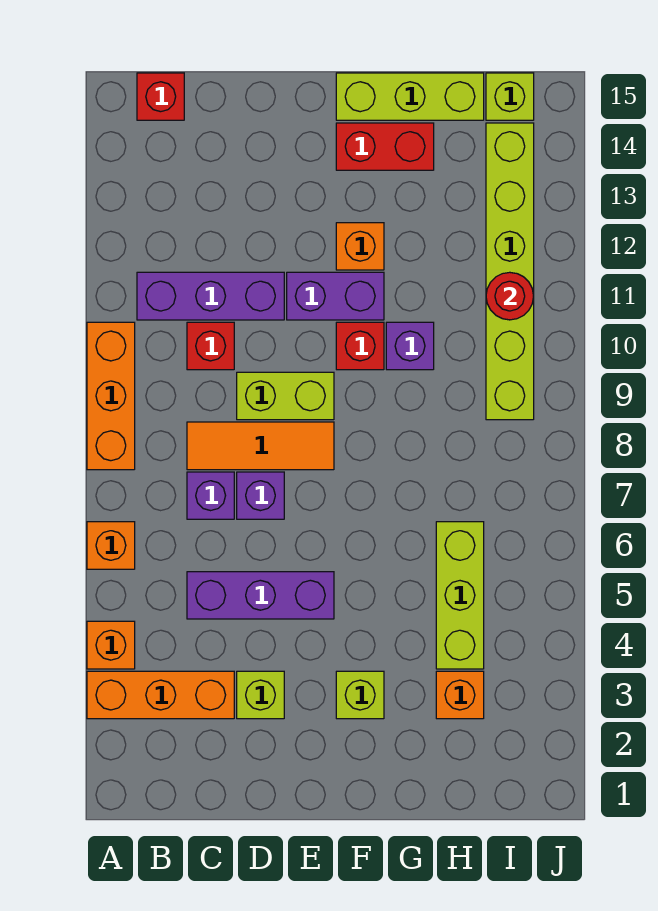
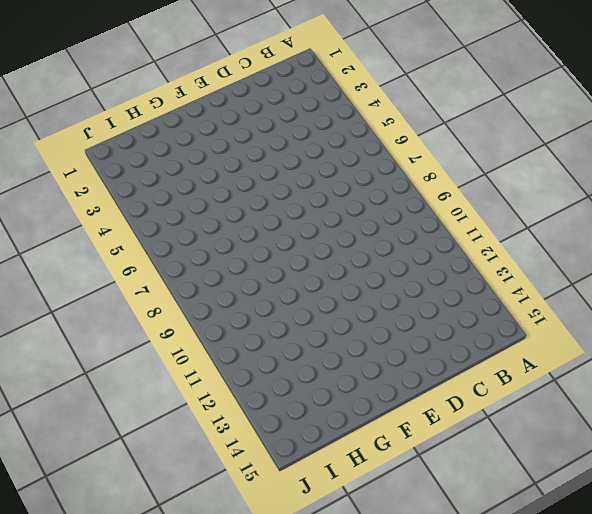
none -> orange 1x3 brick [87,671,234,719]
none -> orange 1x1 brick [87,621,135,669]
none -> orange 1x1 brick [87,522,135,569]

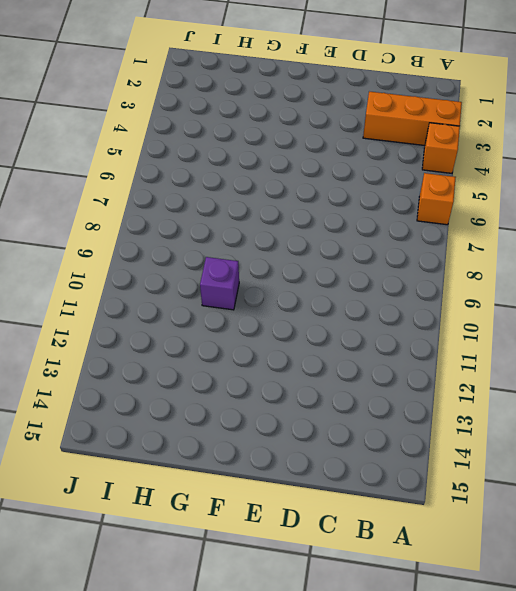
none -> orange 1x3 brick [87,322,135,470]
none -> purple 1x3 brick [137,272,284,320]
none -> red 1x1 brick [137,73,184,120]

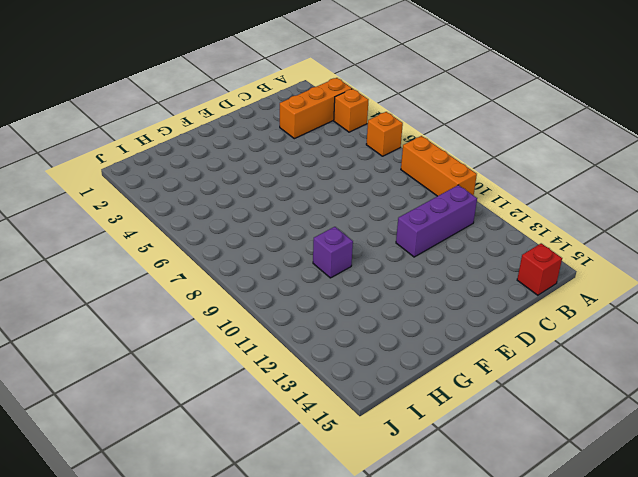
none -> purple 1x3 brick [187,572,334,619]
none -> purple 1x1 brick [187,472,234,519]
none -> orange 1x3 tile [187,422,334,470]

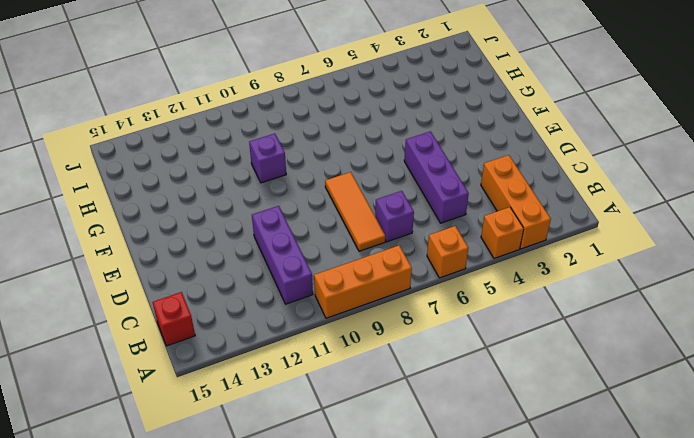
none -> red 1x1 brick [187,322,234,370]
none -> lime 1x1 brick [237,671,284,719]
none -> purple 1x1 brick [237,472,284,519]

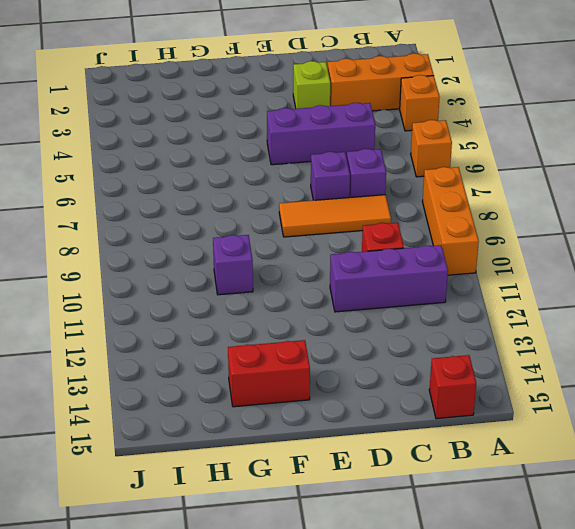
none -> lime 1x2 brick [237,372,334,420]
none -> purple 1x2 brick [287,272,384,320]
none -> lime 1x1 brick [336,671,384,719]

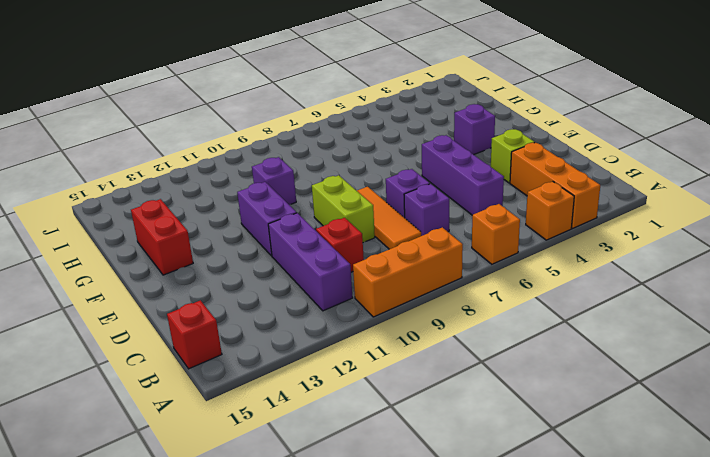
purple 1x1 brick [454,104,495,155] -> lime 1x1 brick [336,671,384,719]
none -> red 1x1 brick [336,322,384,370]
none -> orange 1x1 brick [336,223,384,270]
none -> lime 1x3 brick [336,73,484,120]

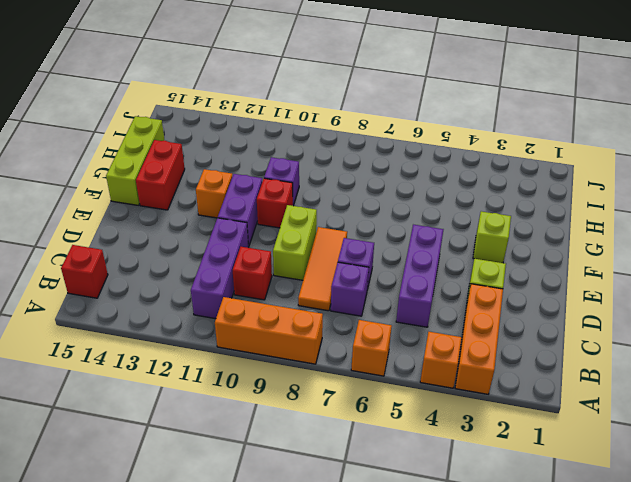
none -> orange 1x1 brick [436,671,484,719]
none -> lime 1x3 brick [436,522,484,669]
none -> lime 1x6 brick [486,123,534,420]

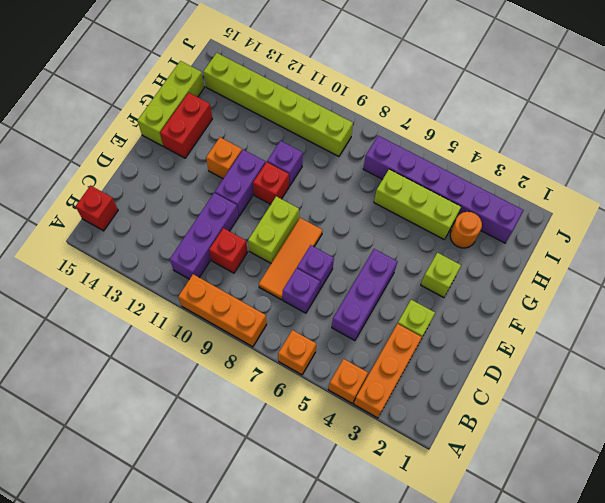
orange 1x1 round brick [450,212,482,248] -> orange 1x1 brick [436,671,484,719]
purple 1x6 brick [363,136,524,243] -> none
none -> lime 1x1 brick [486,73,534,120]
none -> red 1x1 round brick [486,272,534,320]

